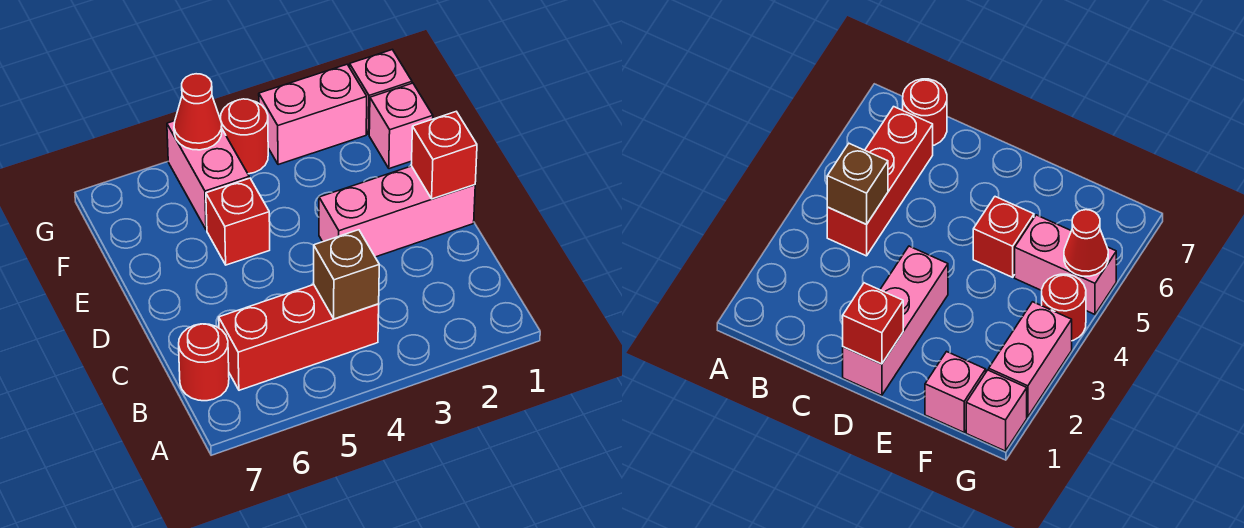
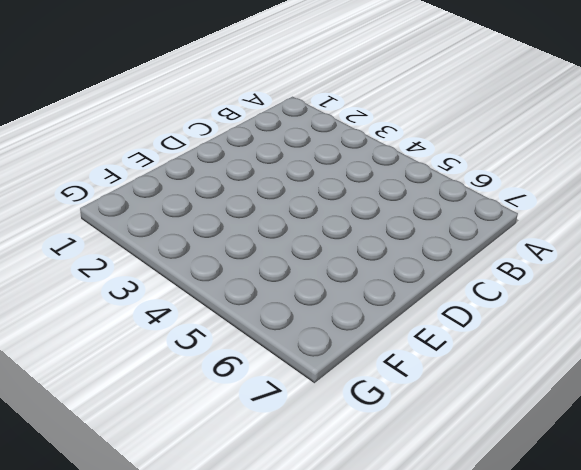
none -> red 1x3 brick [219,285,379,390]
none -> red 1x1 round brick [179,324,229,401]
none -> pink 1x3 brick [319,166,475,257]

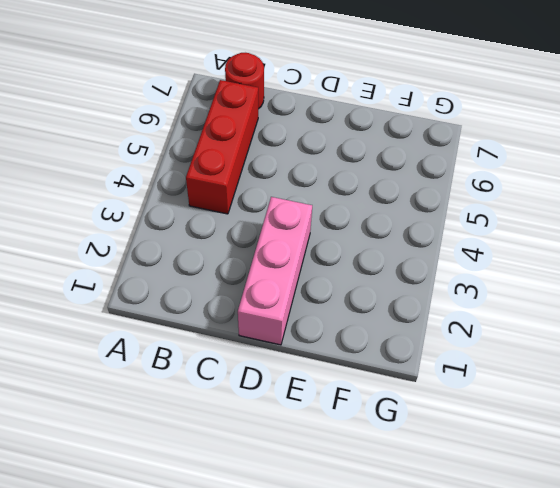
none -> red 1x1 brick [206,178,270,265]
none -> pink 1x1 brick [369,83,433,169]
none -> pink 1x2 brick [167,121,249,230]

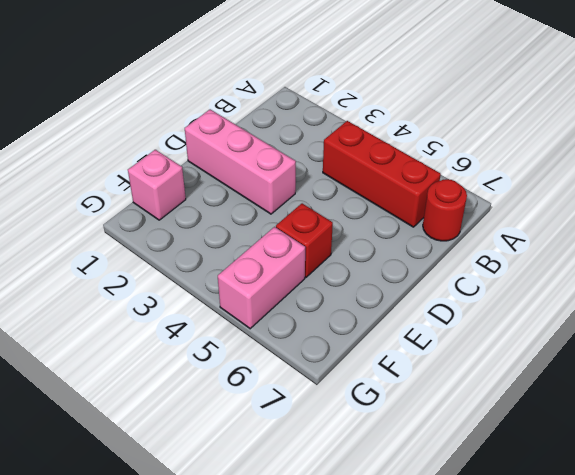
none -> pink 1x1 brick [350,50,412,135]
none -> pink 1x2 brick [259,64,367,165]
none -> red 1x1 round brick [220,99,268,174]

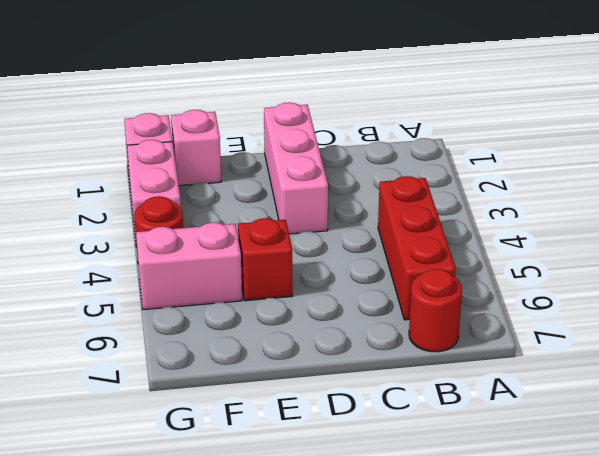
none -> brown 1x1 brick [314,230,379,319]
none -> red 1x1 brick [411,112,477,199]
none -> red 1x1 cone [174,74,222,150]

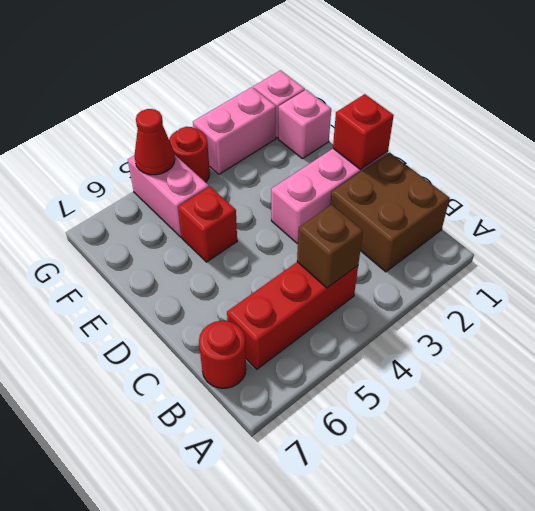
brown 2x2 brick [330,152,450,272] -> none

